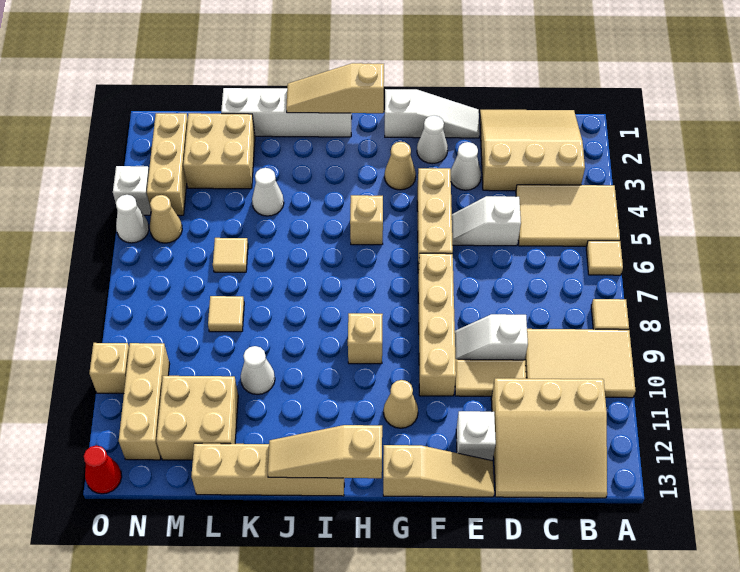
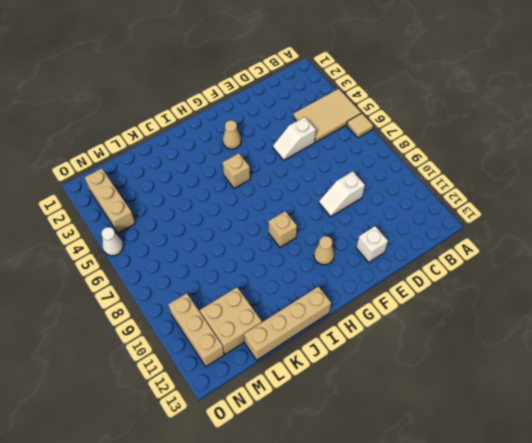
none -> tan 1x1 tile [591,299,629,330]
none -> tan 2x3 tile [525,329,636,398]
none -> tan 3x3 slope [480,110,585,191]
none -> tan 3x3 slope [491,378,607,498]

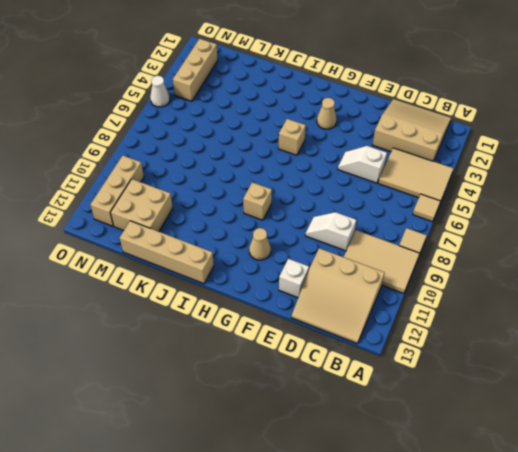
none -> tan 1x2 tile [455,359,526,396]
none -> white 1x3 slope [385,89,480,138]
none -> white 1x1 cone [451,142,481,190]
none -> tan 1x3 slope [383,445,494,497]

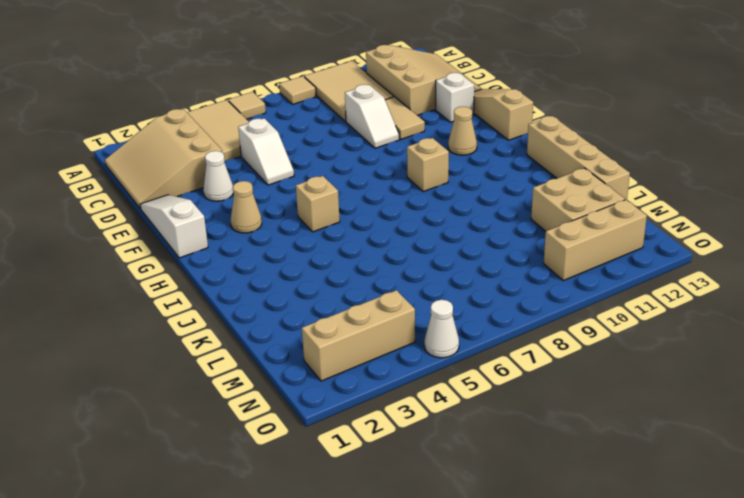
none -> white 1x1 cone [417,115,448,164]
none -> tan 1x3 brick [417,168,453,269]
none -> tan 1x4 brick [418,253,456,396]
none -> white 1x4 brick [221,88,352,137]

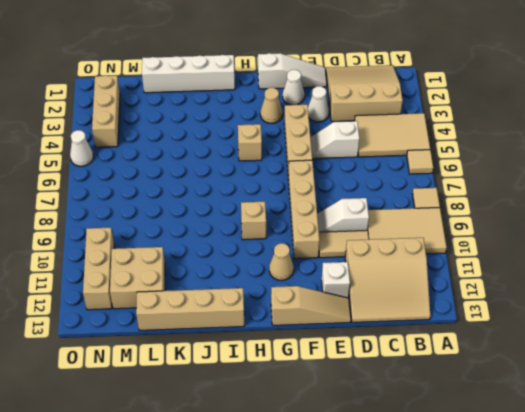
none -> white 1x1 cone [252,168,284,216]
none -> white 1x1 cone [241,346,275,395]
none -> tan 2x2 brick [183,113,255,189]
none -> tan 1x1 tile [213,238,248,272]

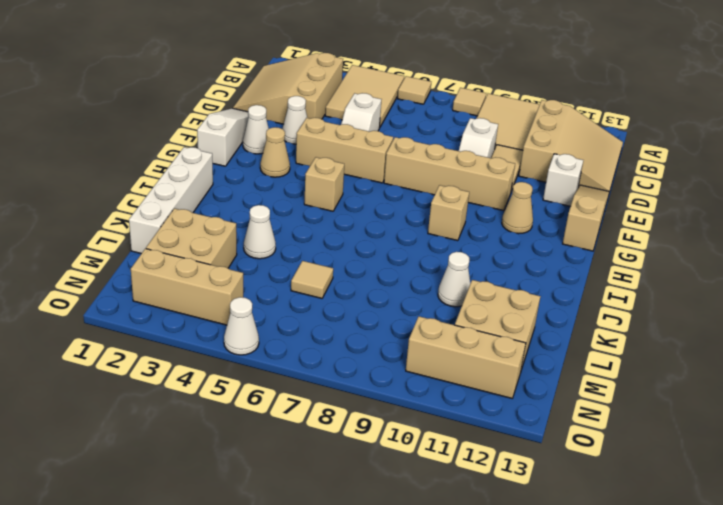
none -> tan 1x4 brick [191,443,344,496]
none -> tan 1x1 tile [208,296,244,332]
none -> tan 1x1 cone [150,195,182,243]
none -> white 1x1 brick [113,166,151,215]

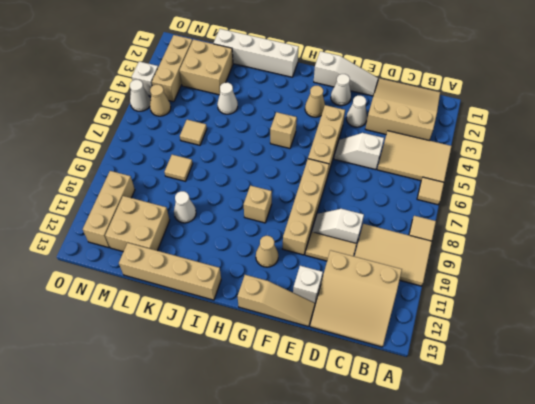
none -> tan 1x1 brick [89,343,129,394]
none -> red 1x1 cone [84,445,122,494]
none -> tan 1x3 slope [286,63,384,113]
none -> tan 1x3 slope [268,425,382,478]

